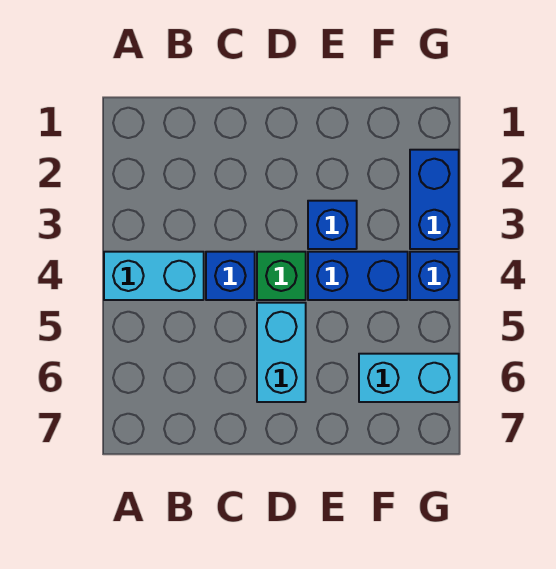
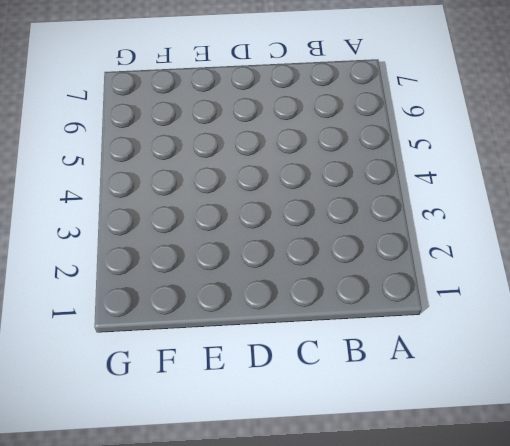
none -> cyan 1x2 brick [104,252,204,300]
none -> blue 1x1 brick [206,252,255,300]

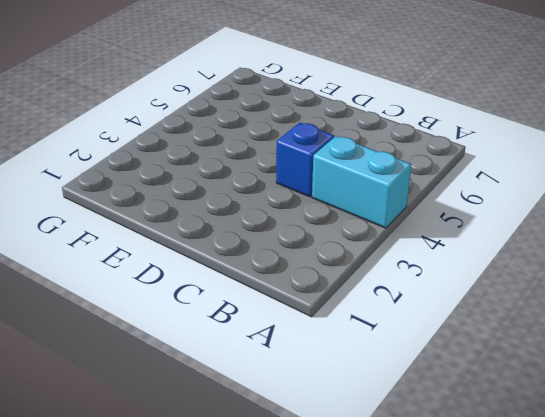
none -> green 1x1 brick [257,252,306,300]
none -> cyan 1x2 brick [257,303,306,402]

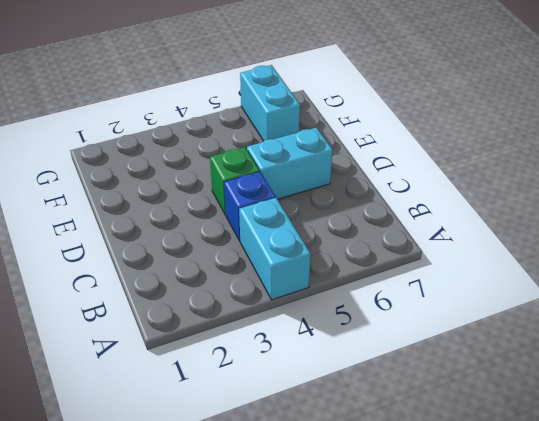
none -> blue 1x1 brick [308,201,357,249]
none -> blue 1x2 brick [308,252,408,300]

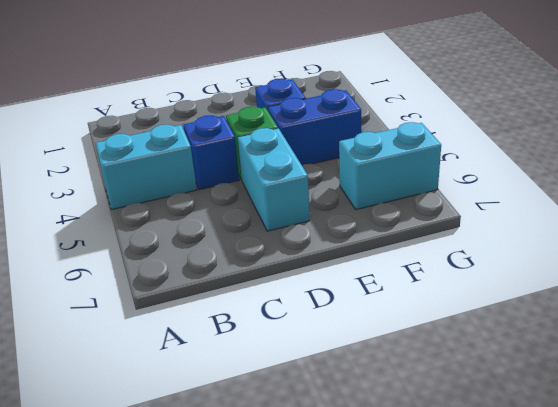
none -> blue 1x2 brick [410,150,459,249]
none -> blue 1x1 brick [410,252,459,300]

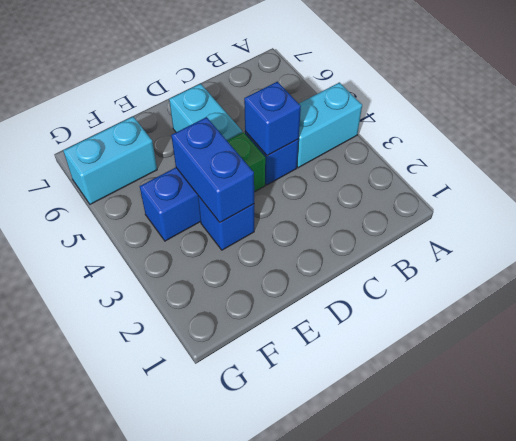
blue 1x1 brick [244,82,301,156] -> blue 1x1 brick moved to [410,252,459,300]
blue 1x2 brick [171,117,254,223] -> blue 1x2 brick moved to [410,150,459,249]

